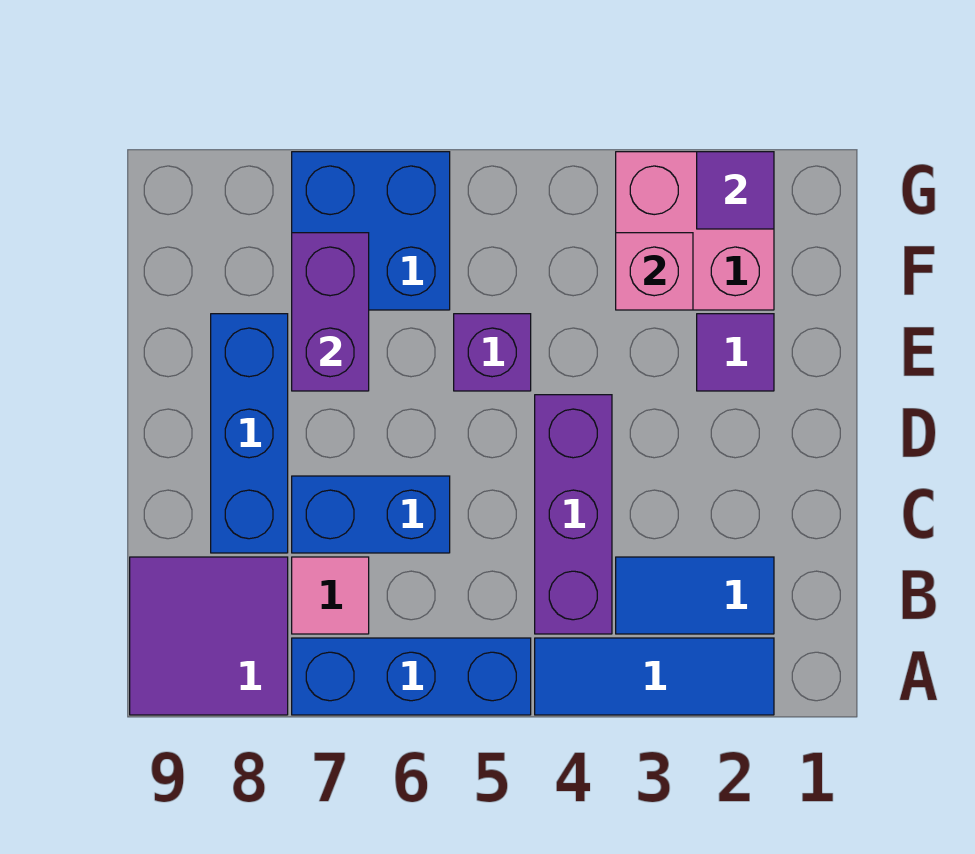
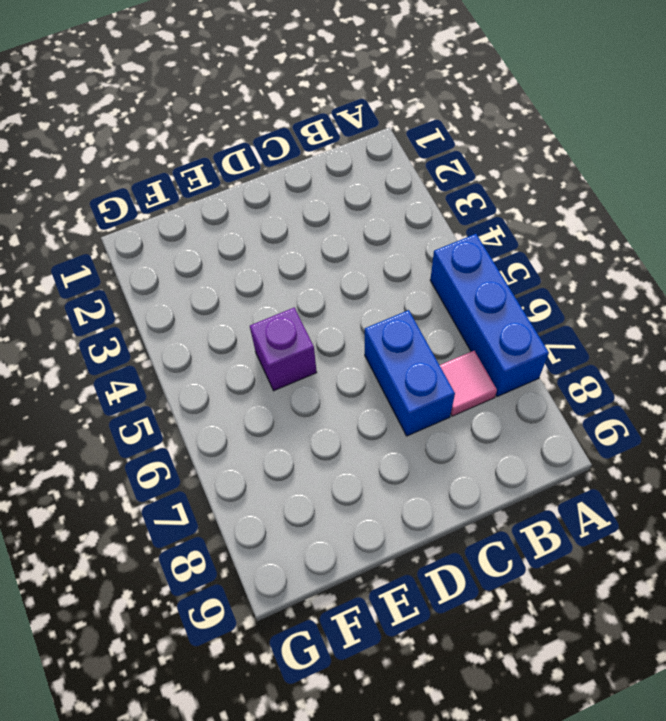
none -> blue 1x3 tile [535,638,774,715]
none -> purple 2x2 tile [130,557,288,715]
none -> blue 1x2 tile [616,557,774,634]

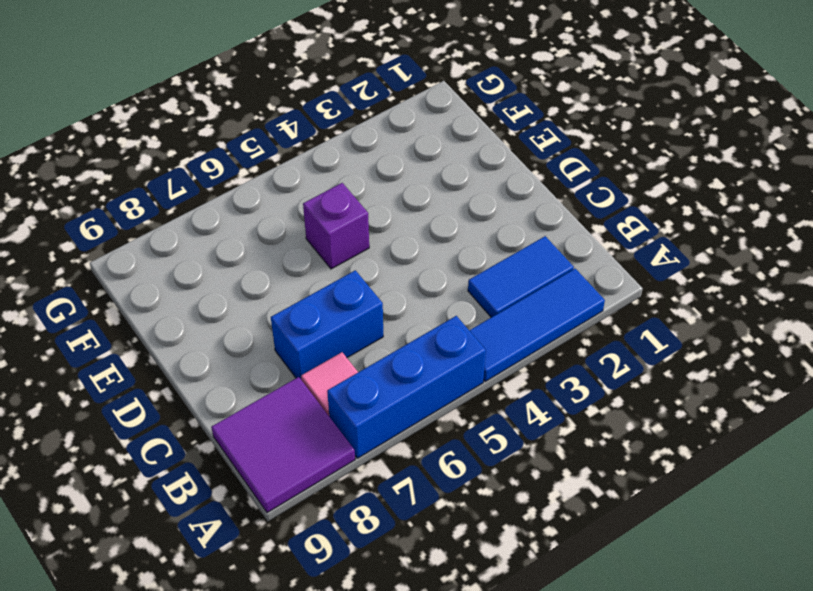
none -> purple 1x3 brick [535,395,612,634]
none -> blue 1x3 brick [211,314,288,553]
none -> purple 1x1 tile [697,314,774,391]

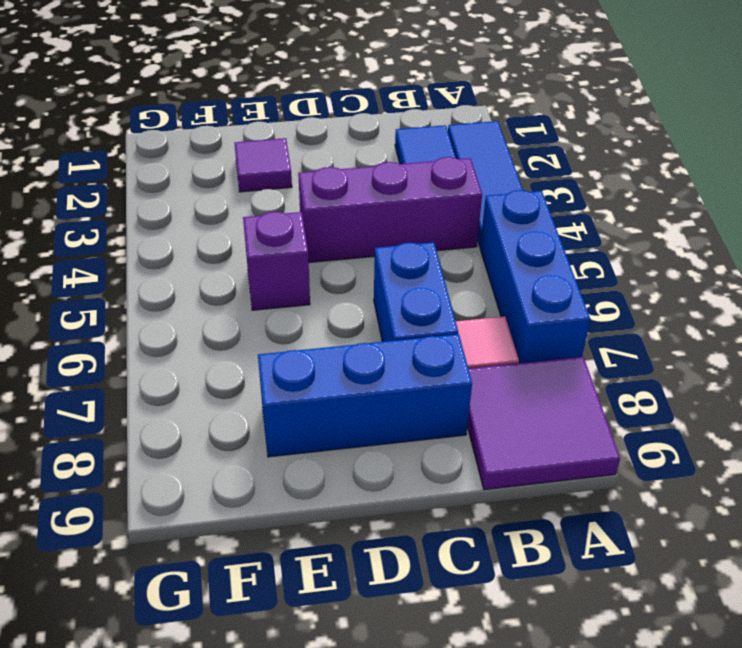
none -> pink 2x2 brick [616,152,774,310]
none -> blue 2x2 brick [292,152,450,310]
none -> purple 1x2 brick [292,233,369,391]

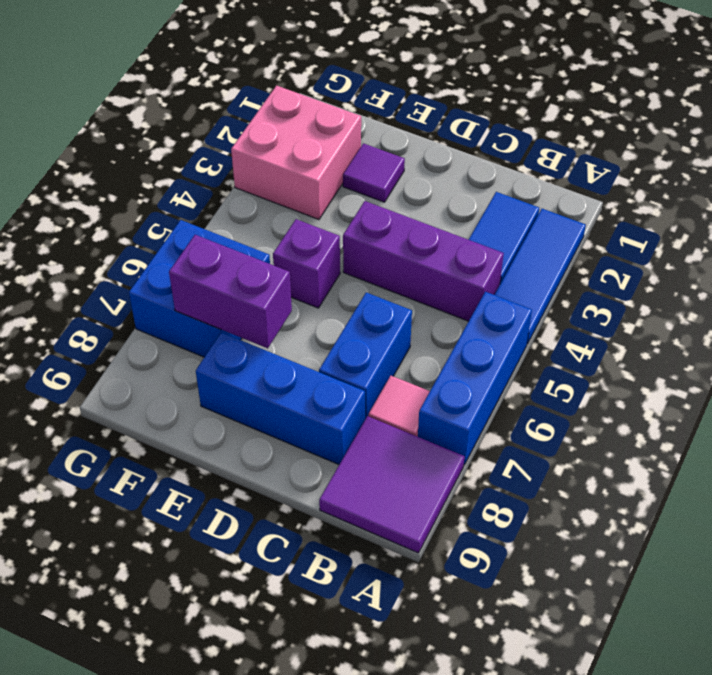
none -> pink 1x1 brick [616,233,693,310]
none -> purple 1x1 tile [697,152,774,229]

